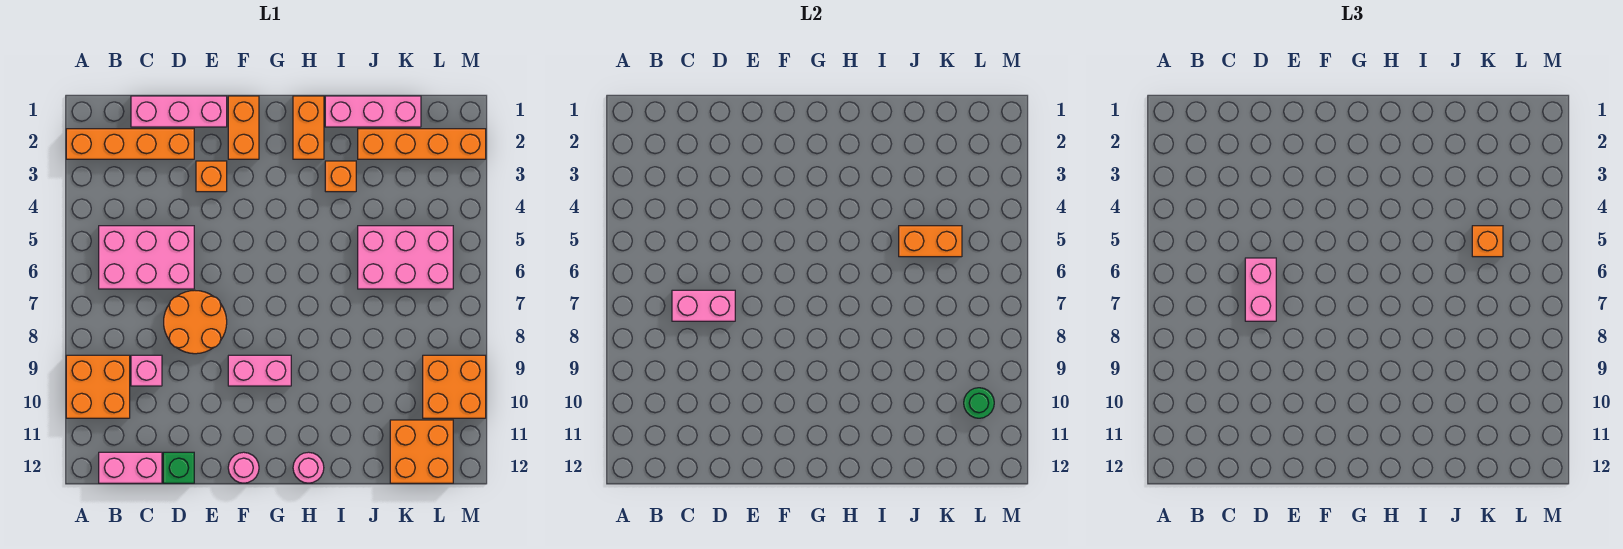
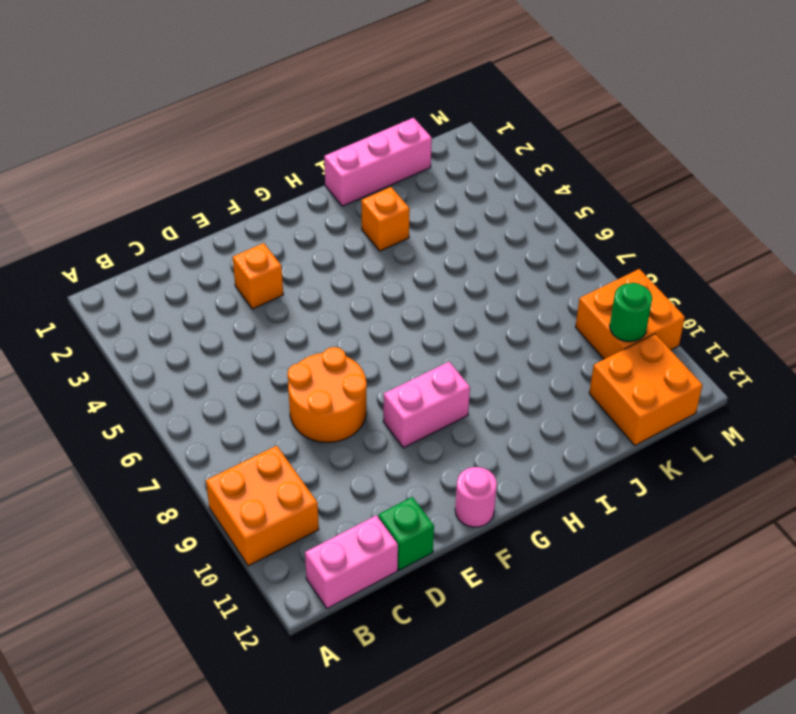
none -> orange 1x4 brick [66,129,194,159]
none -> pink 2x3 brick [99,226,194,289]
none -> pink 1x3 brick [131,96,227,127]

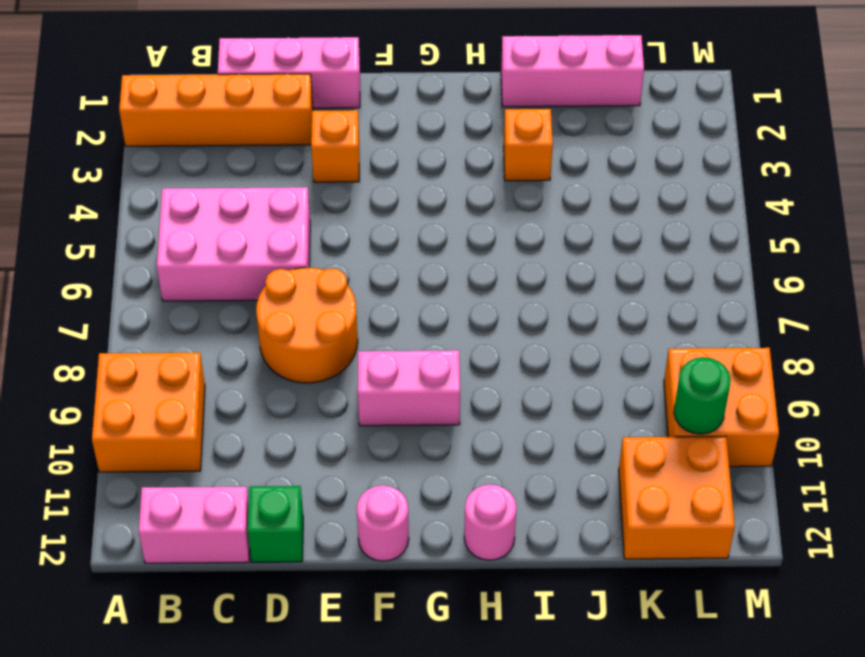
none -> pink 1x1 brick [131,355,162,386]
none -> orange 1x2 brick [228,96,259,159]
none -> orange 1x2 brick [293,96,324,159]

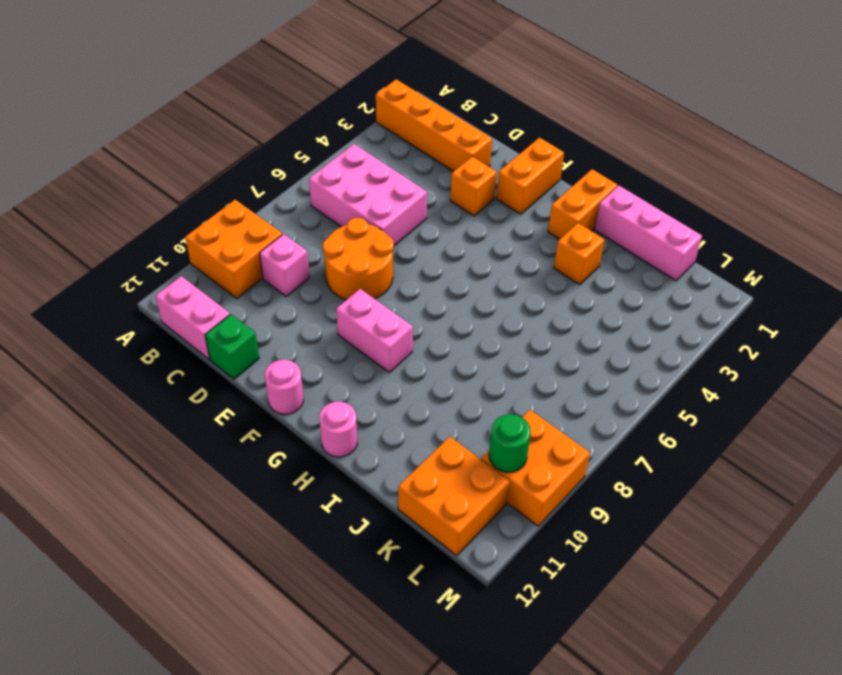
none -> pink 1x3 brick [131,96,227,127]
none -> orange 1x4 brick [358,129,486,159]
none -> pink 2x3 brick [358,226,453,289]

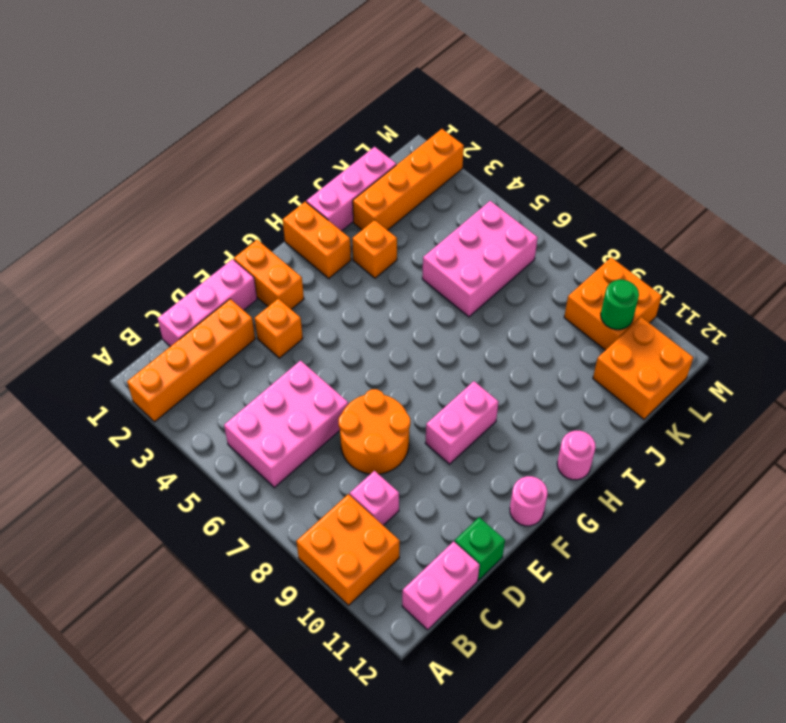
none -> pink 1x2 brick [672,290,735,321]
none -> orange 1x2 brick [899,226,962,257]
none -> pink 1x2 brick [1245,258,1276,321]

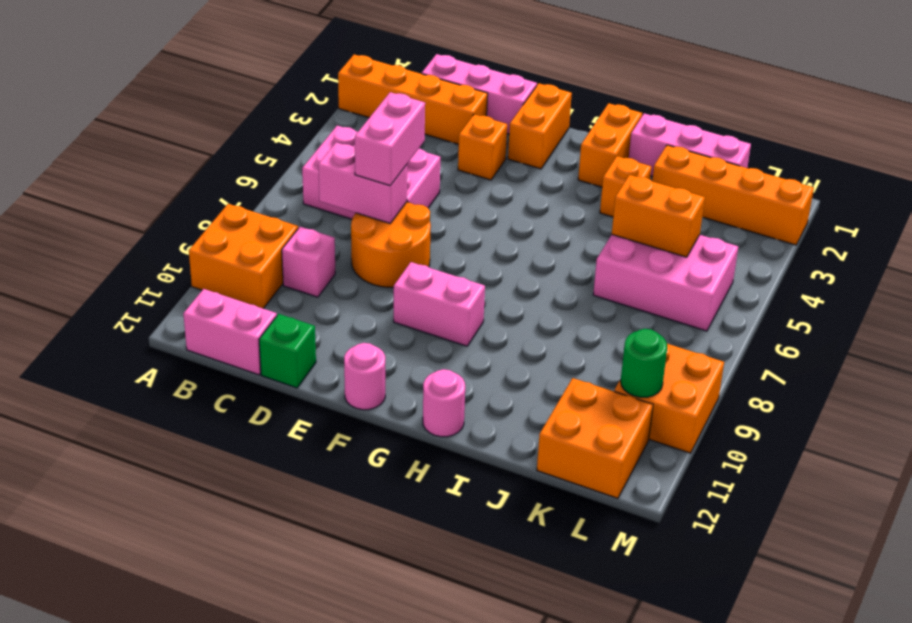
none -> orange 1x1 brick [1472,226,1503,257]

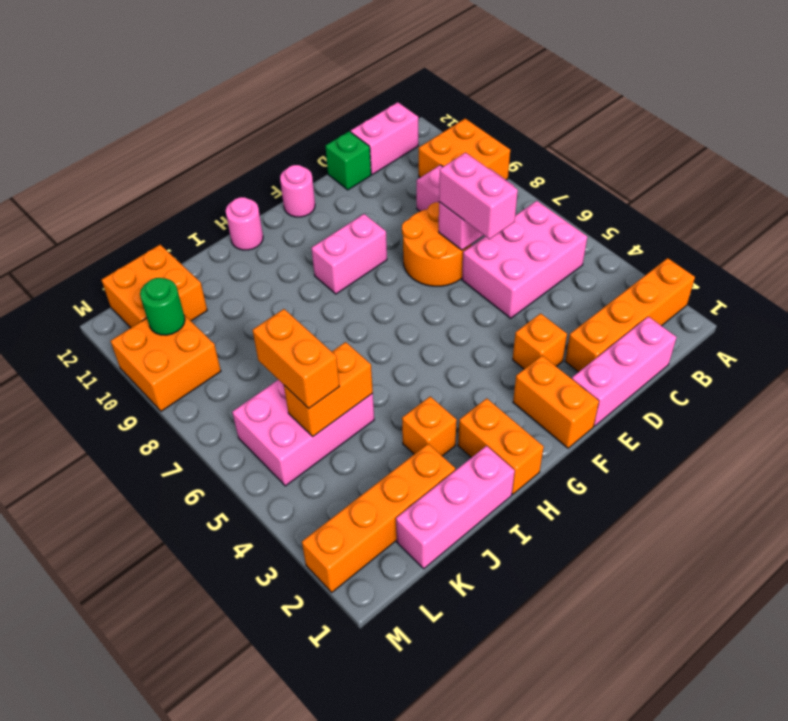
orange 1x2 brick [253,309,340,408] -> orange 1x1 brick [1472,226,1503,257]

